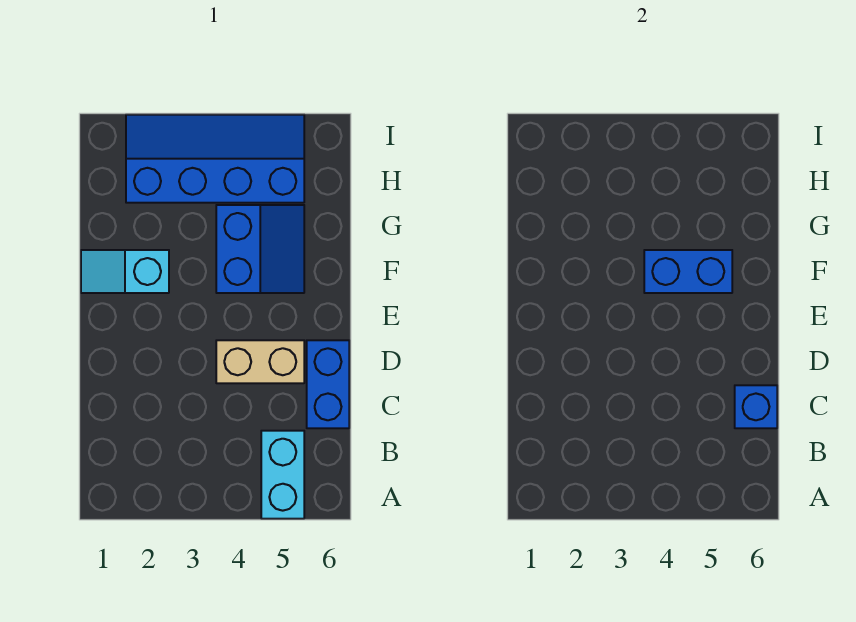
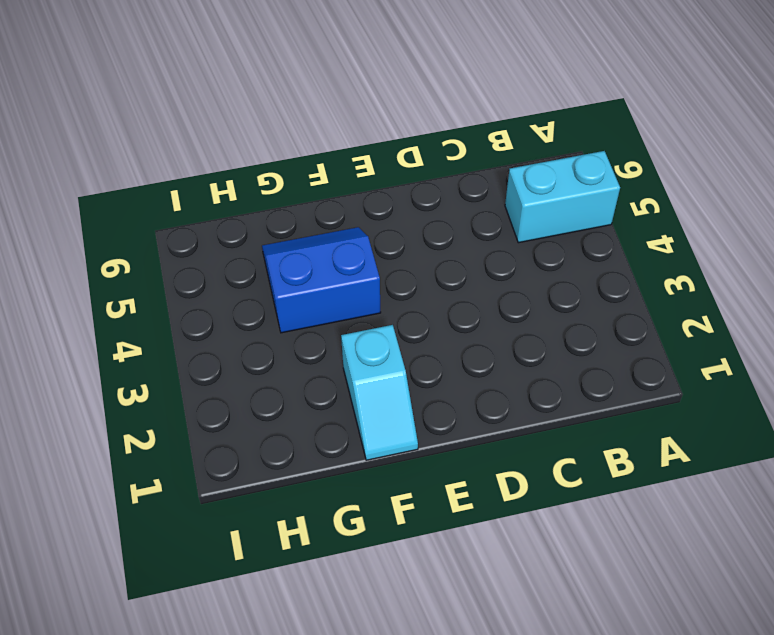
none -> blue 1x2 brick [307,340,349,428]
none -> tan 1x2 brick [216,340,304,383]

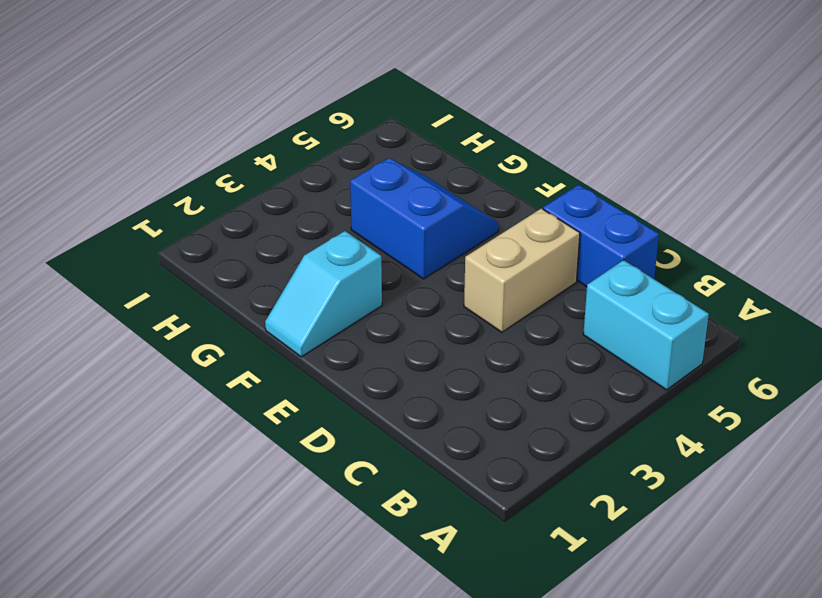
none -> blue 2x4 slope [126,115,304,203]
none -> blue 1x1 brick [735,385,777,428]

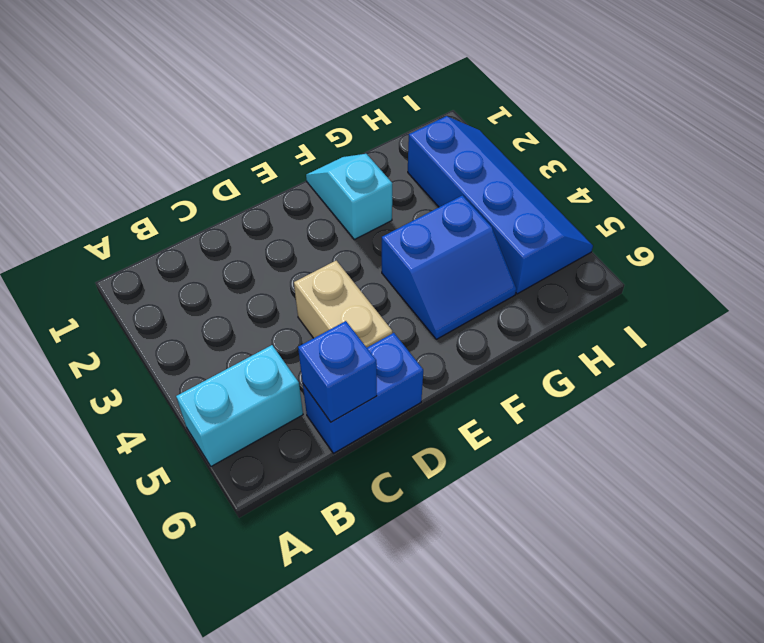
none -> blue 1x2 brick [644,250,732,293]

